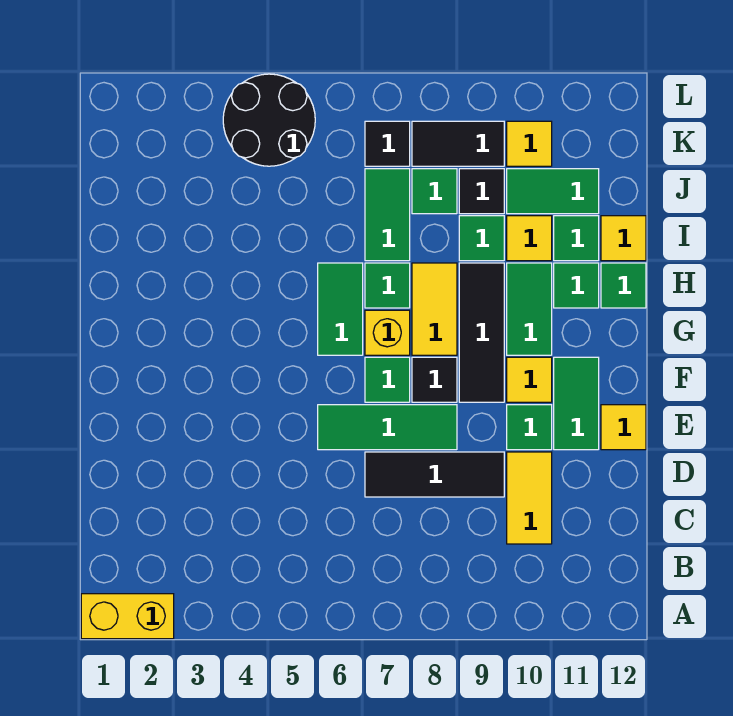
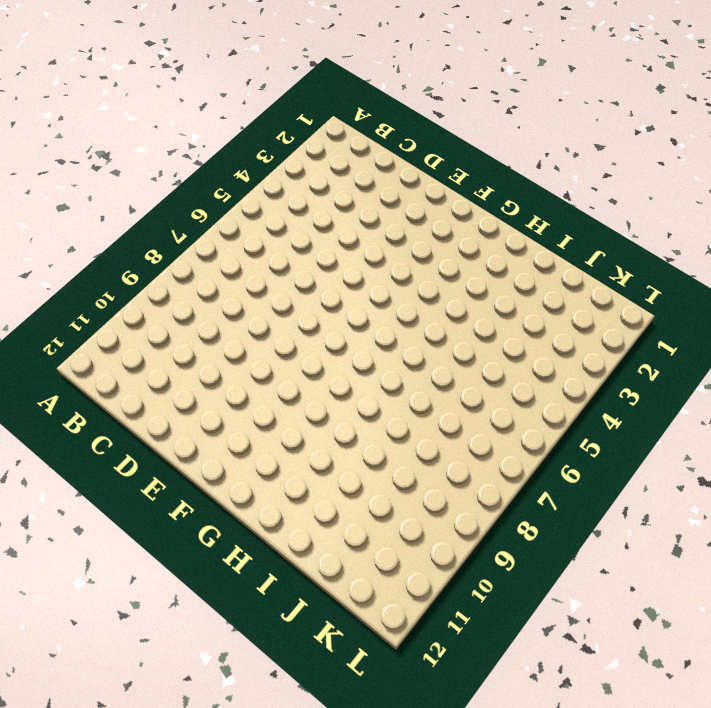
none -> yellow 1x2 brick [81,594,174,639]
none -> yellow 1x2 tile [507,452,552,544]
none -> black 1x3 tile [365,452,504,497]
none -> green 1x3 tile [318,405,457,450]

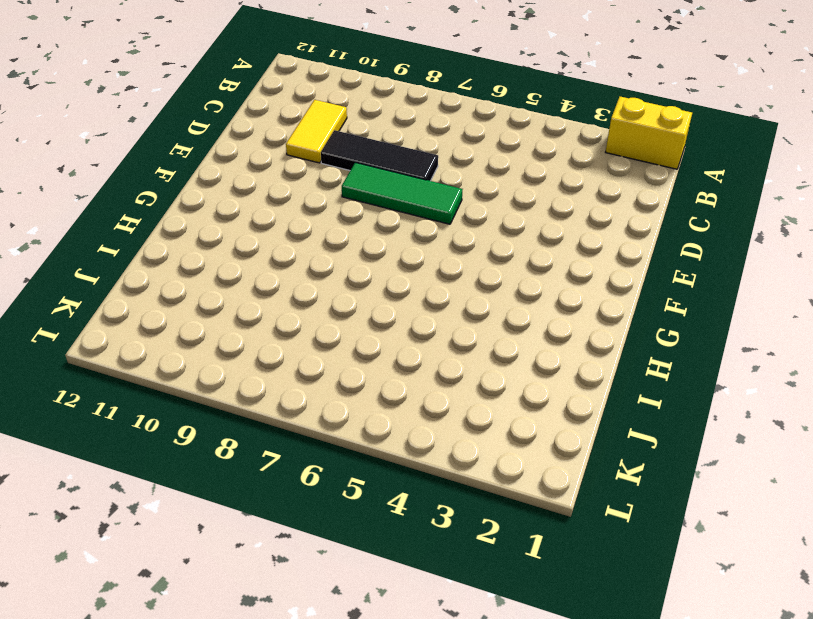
none -> green 1x1 tile [507,405,552,450]
none -> green 1x2 tile [554,357,599,450]
none -> yellow 1x1 tile [601,405,646,450]
none -> green 1x1 tile [365,357,410,402]

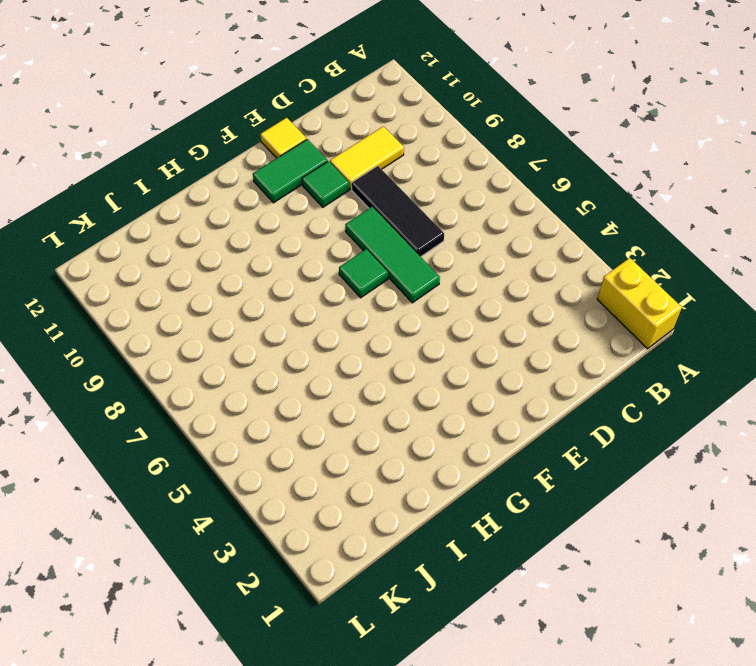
none -> black 1x1 tile [412,357,457,402]
none -> black 1x3 tile [459,263,504,402]
none -> yellow 1x1 tile [507,357,552,402]
none -> green 1x2 tile [318,263,363,355]

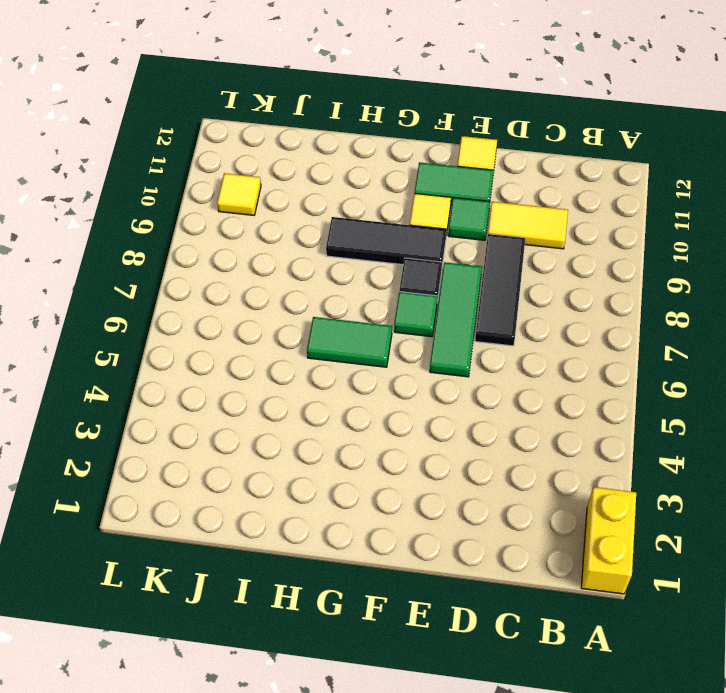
none -> yellow 1x1 brick [365,310,410,355]
none -> yellow 1x2 tile [412,263,457,355]
none -> green 1x2 tile [507,263,552,355]
none -> green 1x1 tile [365,263,410,308]

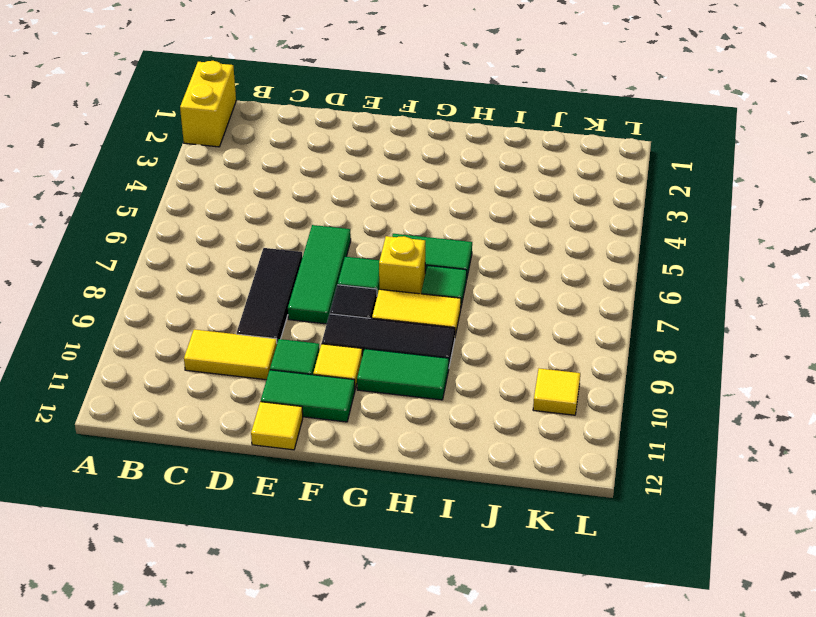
none -> green 1x1 tile [554,263,599,308]
none -> green 1x1 tile [601,263,646,308]
none -> green 1x2 tile [365,169,410,261]
none -> green 1x1 tile [459,216,504,261]

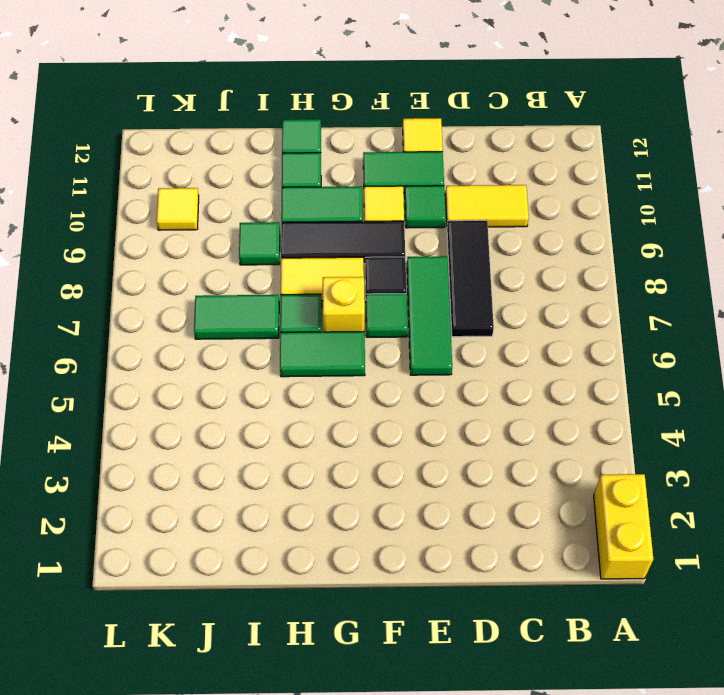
none -> yellow 1x1 tile [507,216,552,261]
none -> green 1x1 tile [554,216,599,261]
none -> yellow 1x1 tile [601,216,646,261]
none -> green 1x1 tile [412,169,457,214]

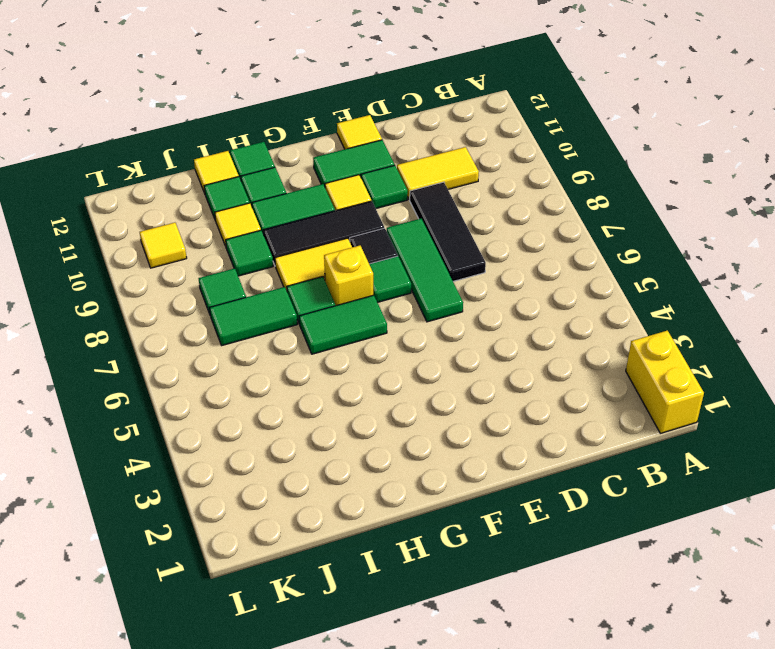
none -> black 1x1 tile [459,169,504,214]
none -> green 1x2 tile [507,169,599,214]
none -> black 2x2 round brick [223,74,315,166]
none -> black 1x1 tile [365,121,410,166]

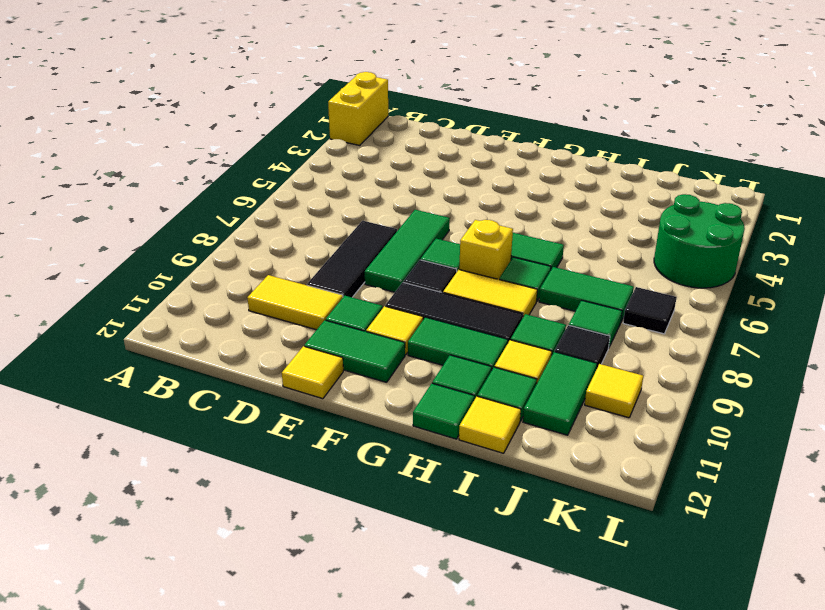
green 2x2 round brick [654,194,745,288] -> black 2x2 round brick [223,74,315,166]
none -> black 1x2 tile [412,121,504,166]

